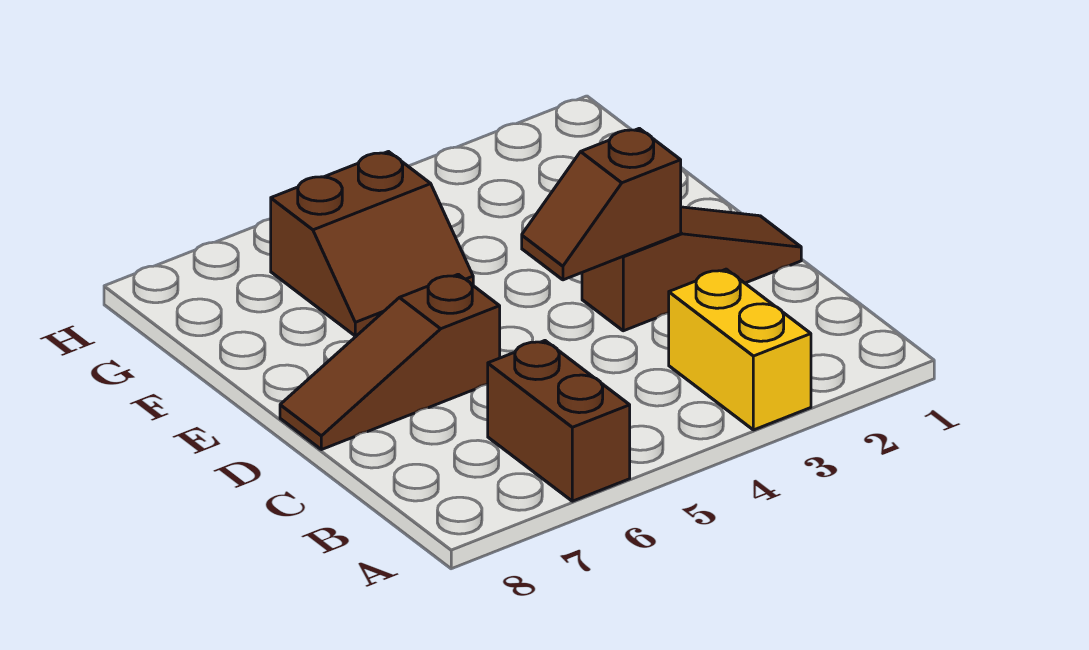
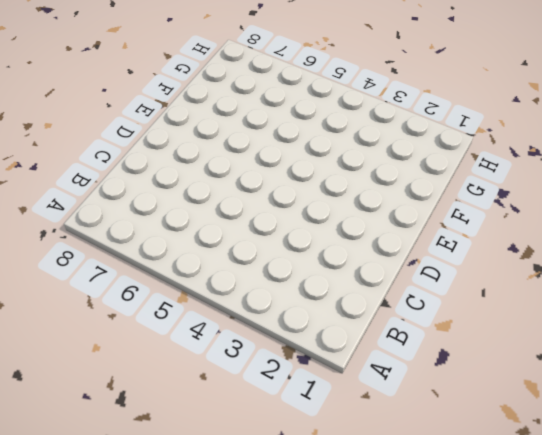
none -> yellow 1x2 brick [669,269,811,430]
none -> brown 1x2 brick [488,341,630,501]

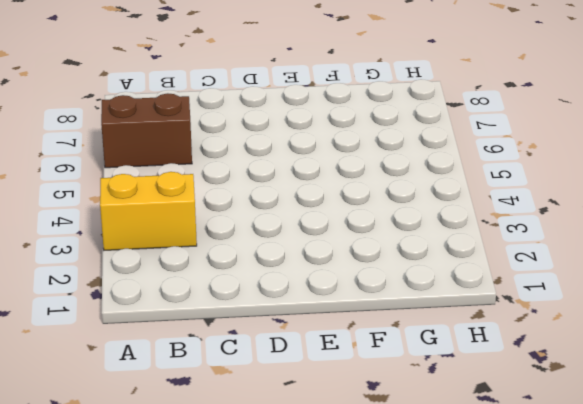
none -> brown 1x3 slope [582,207,801,331]
none -> brown 1x3 slope [280,274,500,450]

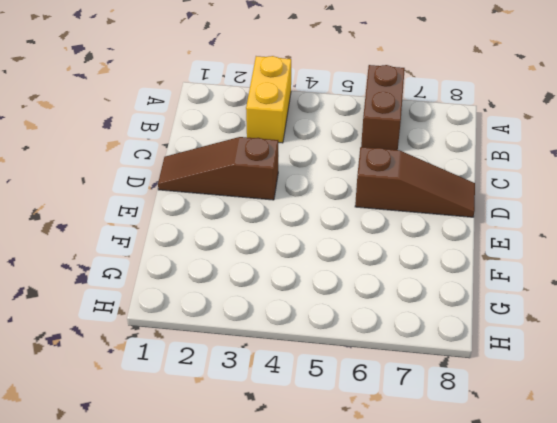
none -> brown 2x2 slope [271,152,473,336]
none -> brown 1x2 slope [522,128,681,280]

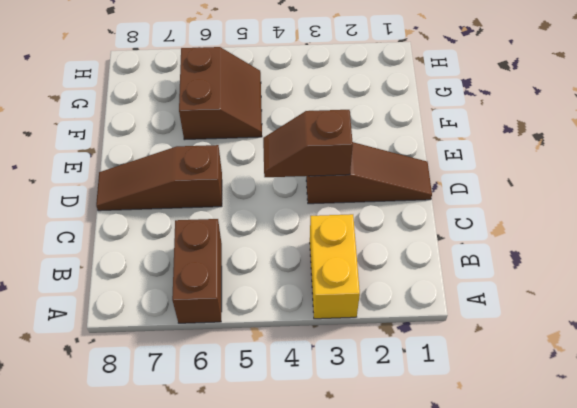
brown 2x2 slope [179,47,262,140] -> brown 2x2 slope turned to [271,152,473,336]

